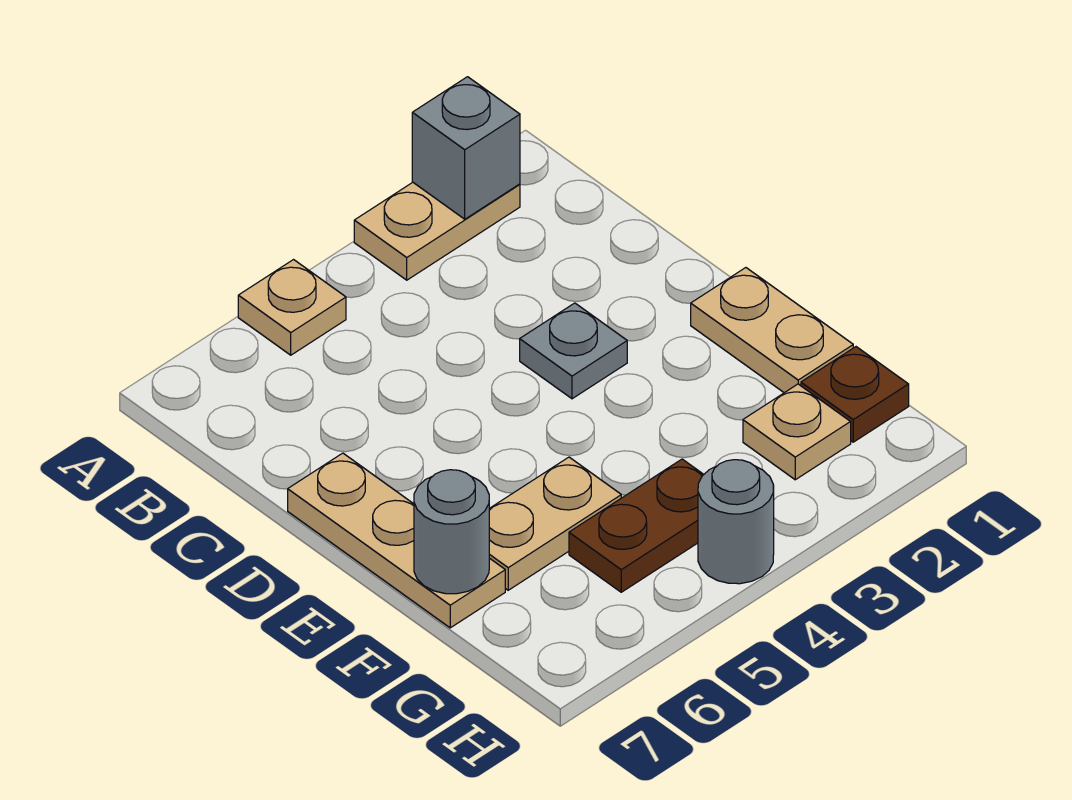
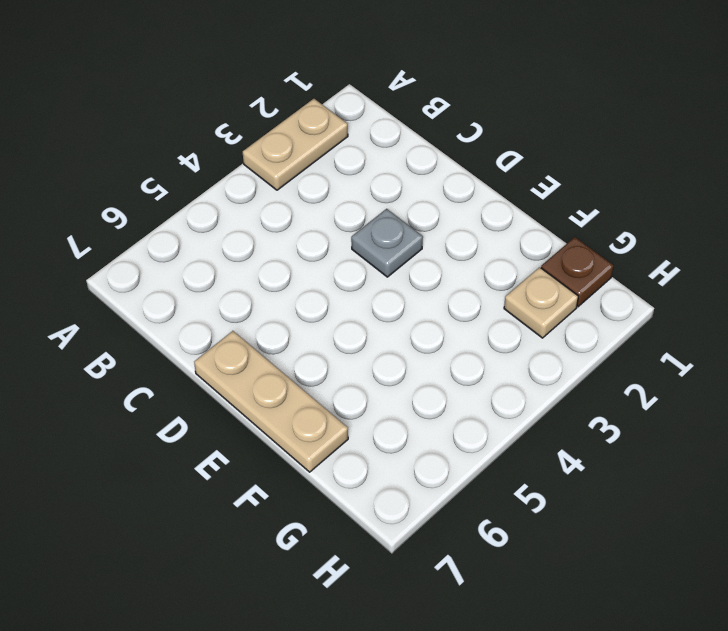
none -> tan 1x1 plate [238,260,346,355]
none -> tan 1x2 plate [691,268,853,393]
none -> tan 1x2 plate [489,457,621,590]

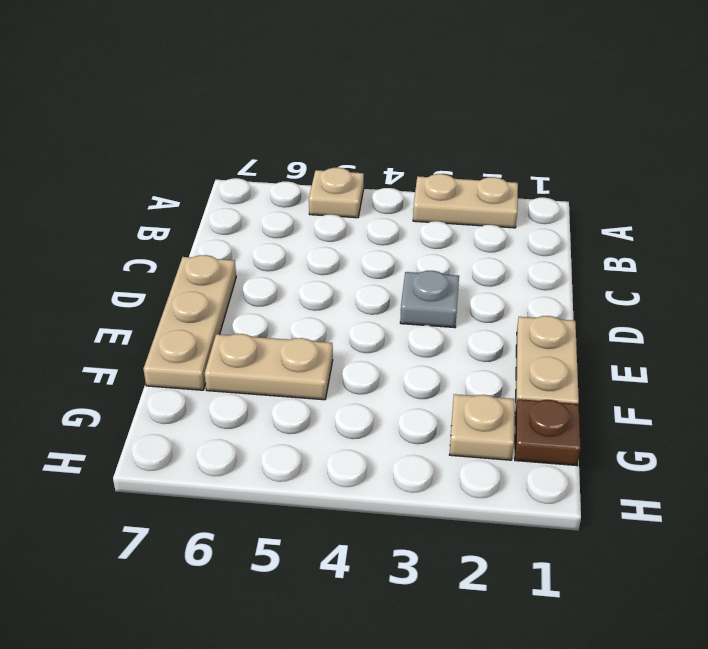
none -> brown 1x2 plate [569,459,704,592]
none -> grey 1x1 round brick [698,460,774,584]
none -> grey 1x1 brick [412,77,520,219]

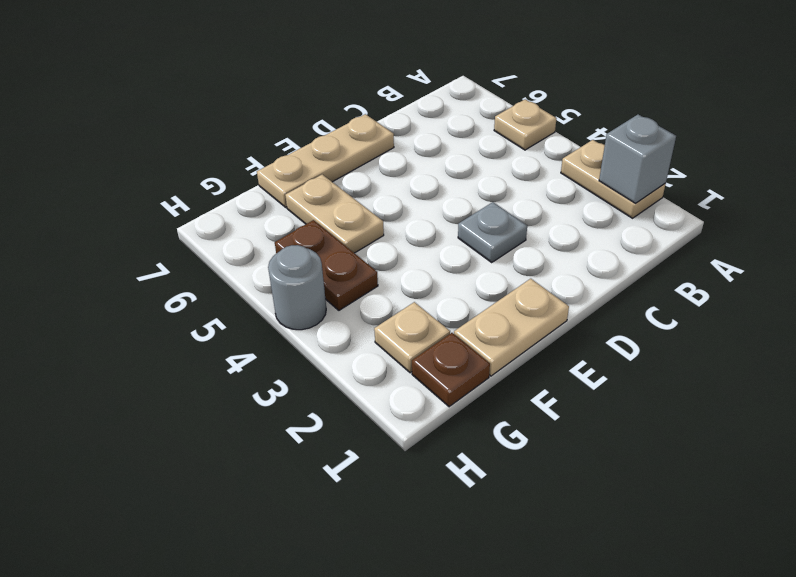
none -> grey 1x1 round brick [414,470,489,594]

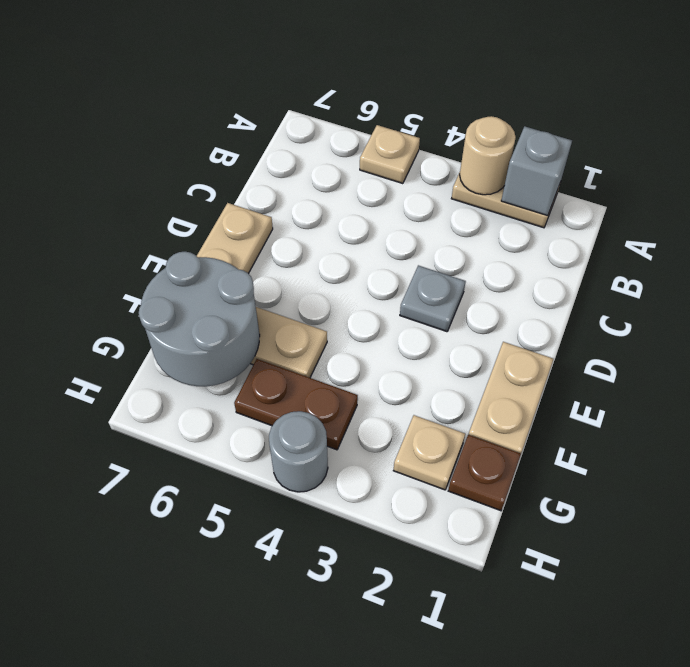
tan 1x1 round brick [460,116,516,195] -> none
grey 2x2 round brick [139,252,260,386] -> grey 1x1 round brick [414,470,489,594]

